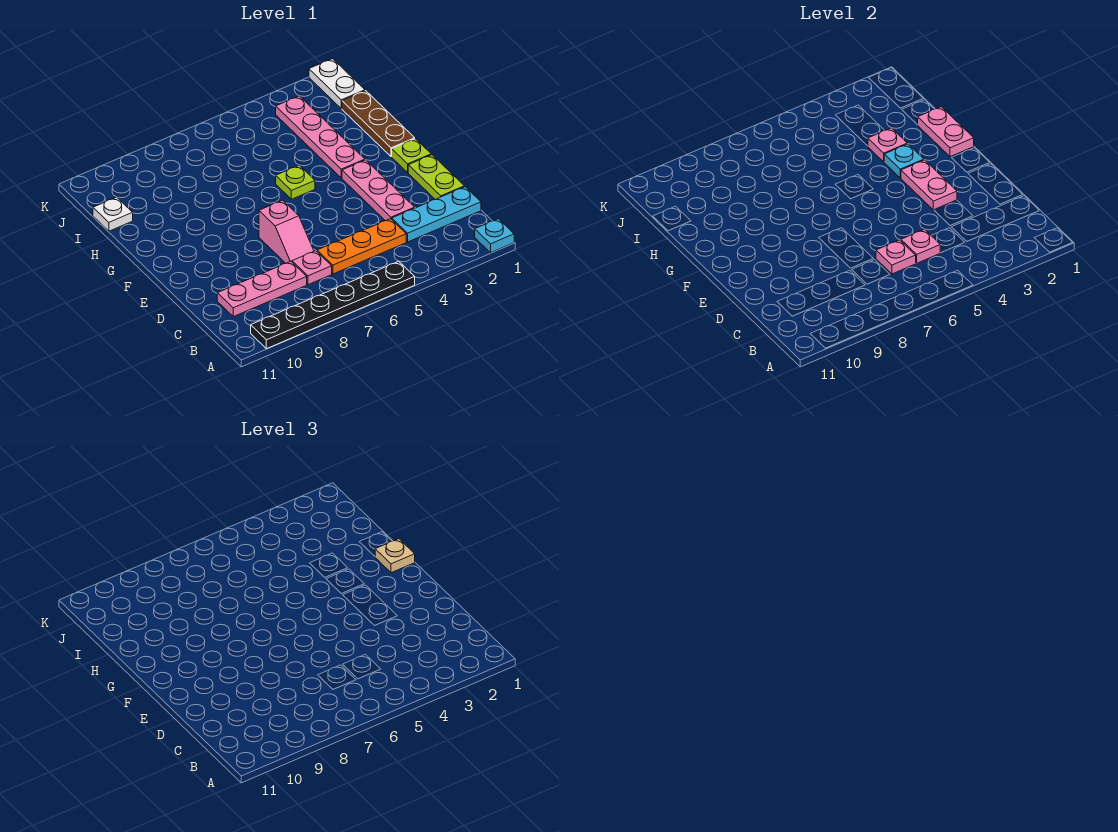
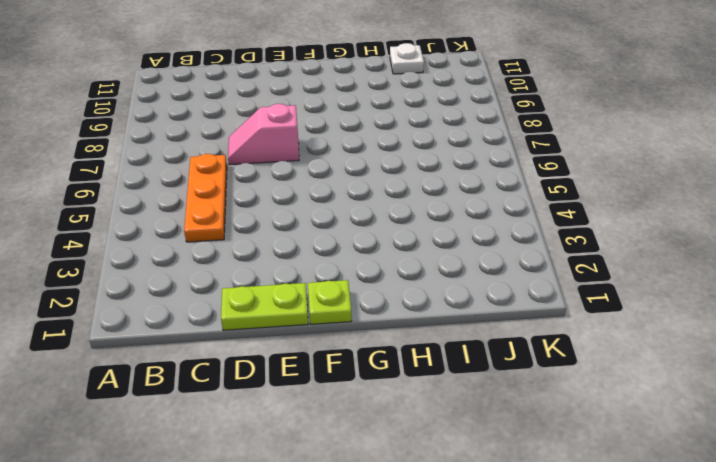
none -> cyan 1x1 plate [475,219,514,253]
none -> black 1x6 plate [251,261,415,349]
none -> cyan 1x3 plate [392,187,481,242]

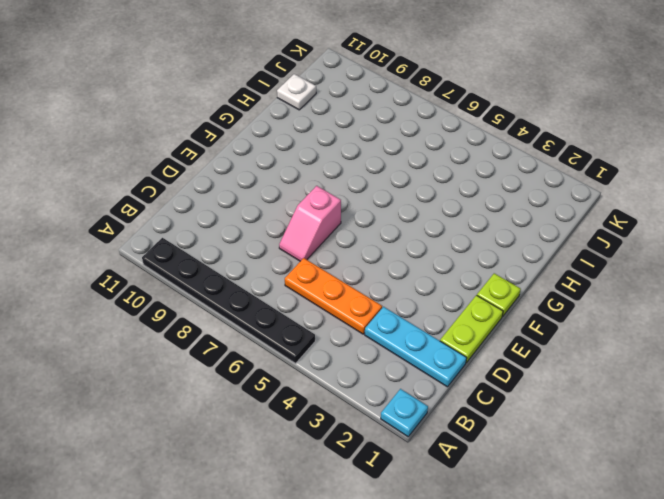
none -> pink 1x1 plate [292,251,332,285]
none -> pink 1x3 plate [217,261,307,317]
none -> pink 1x3 plate [342,160,415,221]

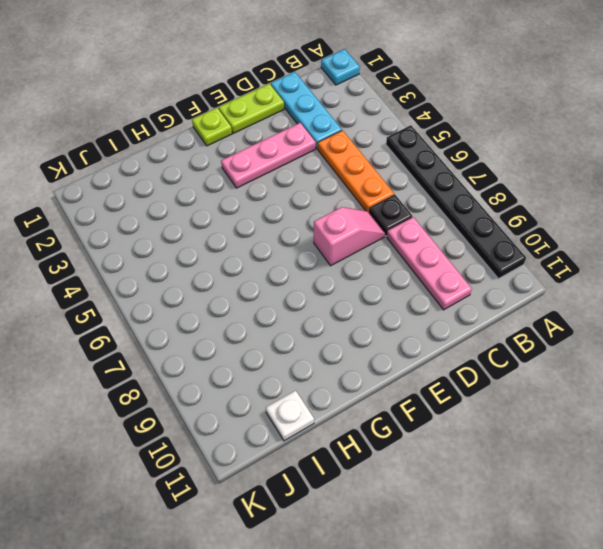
black 1x1 plate [369,194,412,236] -> pink 1x1 plate [292,251,332,285]
none -> brown 1x3 plate [342,91,415,157]
none -> pink 1x4 plate [276,96,365,178]
none -> lime 1x1 plate [276,165,315,199]

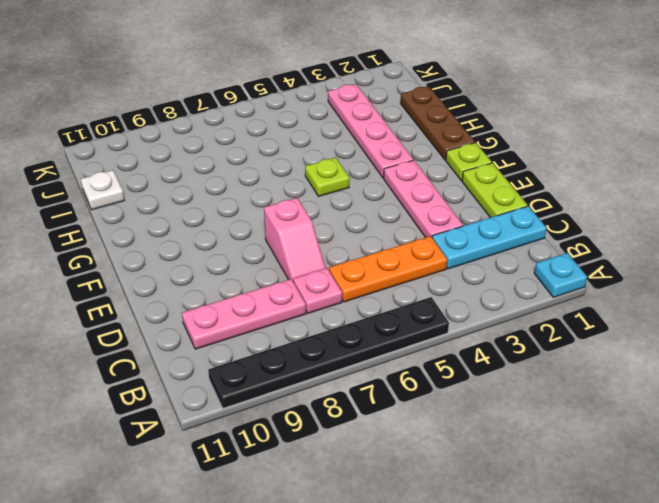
none -> white 1x2 plate [309,59,365,109]
none -> pink 1x1 plate [901,229,940,263]
none -> pink 1x1 plate [876,240,916,274]

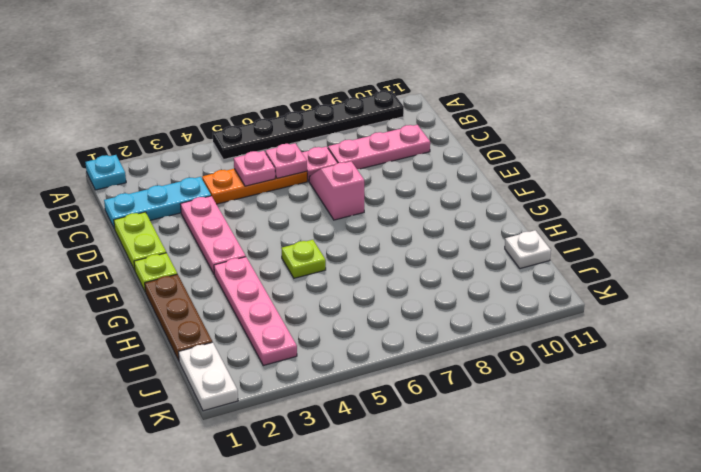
none -> pink 1x2 plate [901,160,957,210]
none -> pink 1x2 plate [918,107,974,157]
none -> cyan 1x1 plate [884,144,924,178]

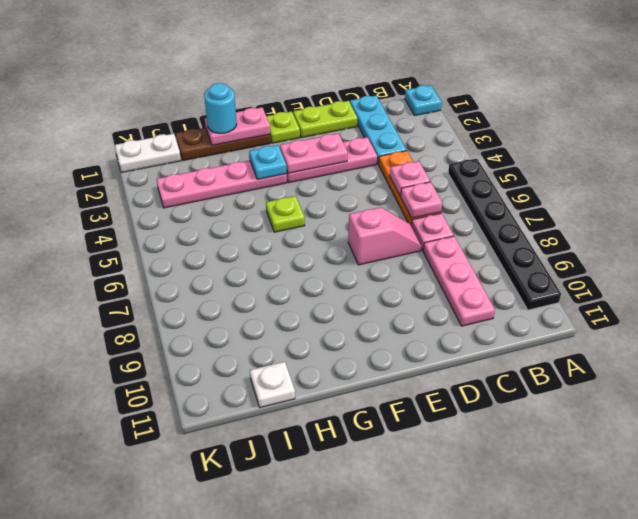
cyan 1x1 round brick [204,83,237,133] -> none
none -> pink 1x1 plate [868,128,907,162]
none -> tan 1x1 plate [375,539,415,573]

